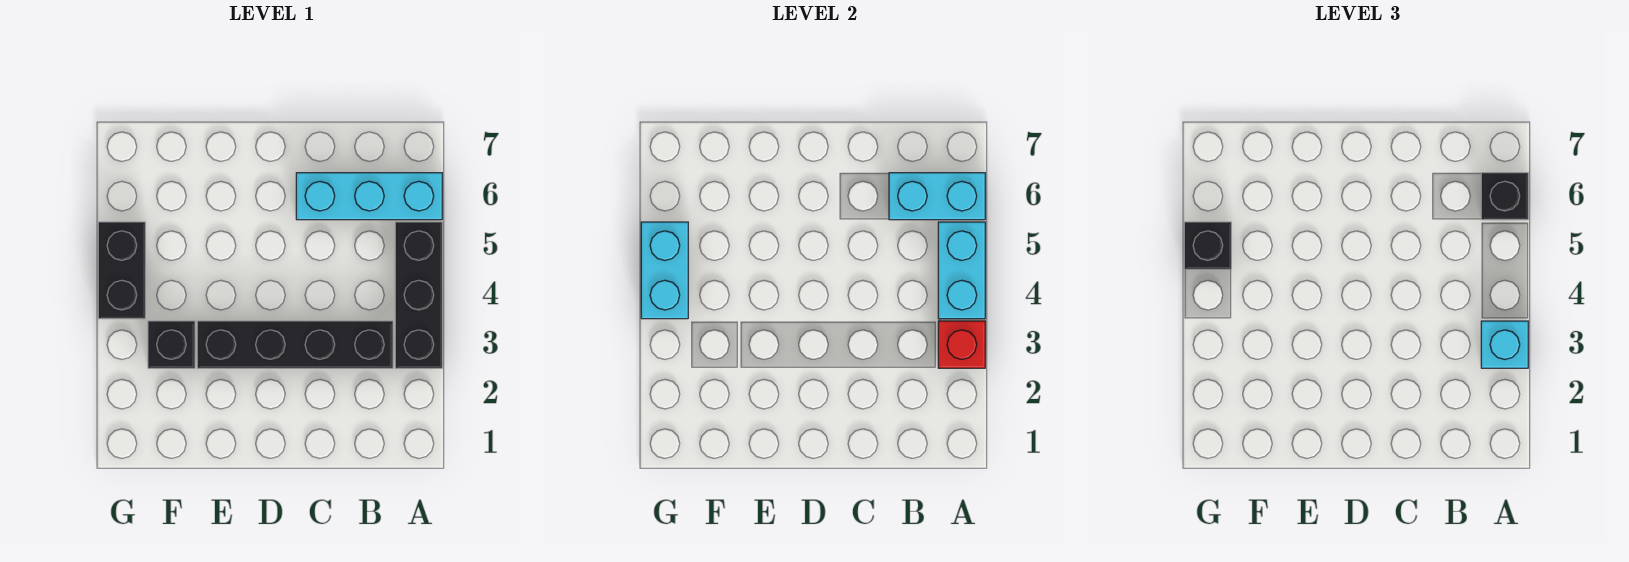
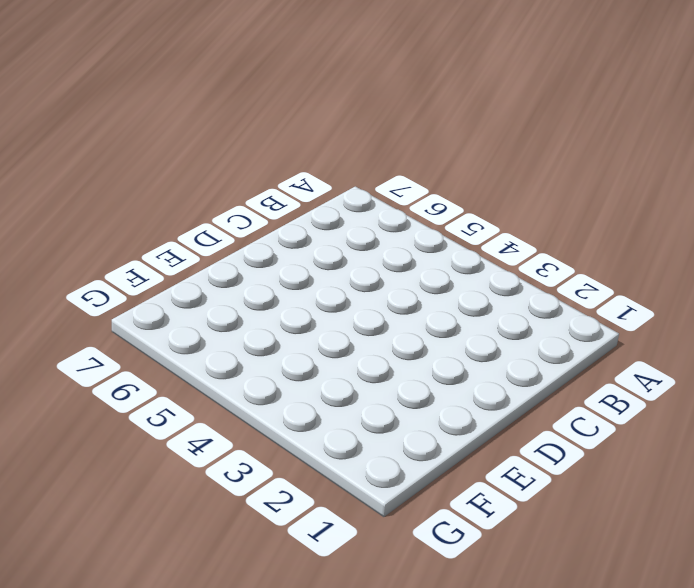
none -> black 1x3 brick [395,222,442,368]
none -> cyan 1x3 brick [296,173,442,220]
none -> black 1x4 brick [197,321,393,368]

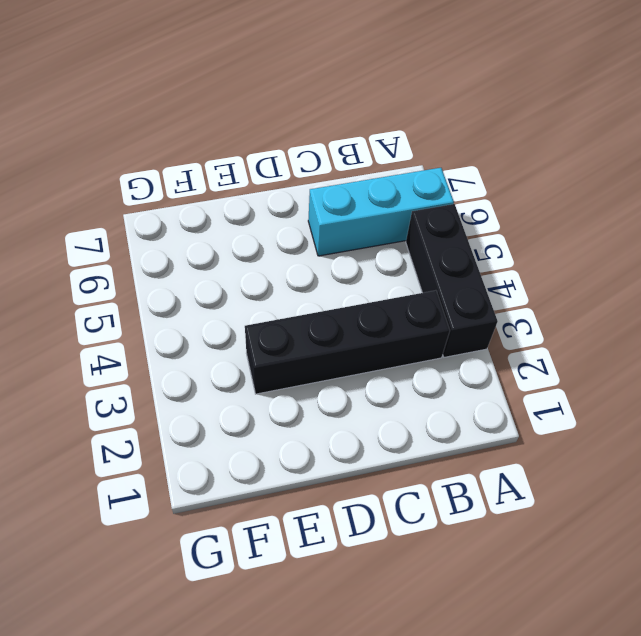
none -> black 1x1 brick [148,321,195,368]
none -> black 1x2 brick [98,222,145,319]
none -> red 1x1 brick [938,321,985,368]

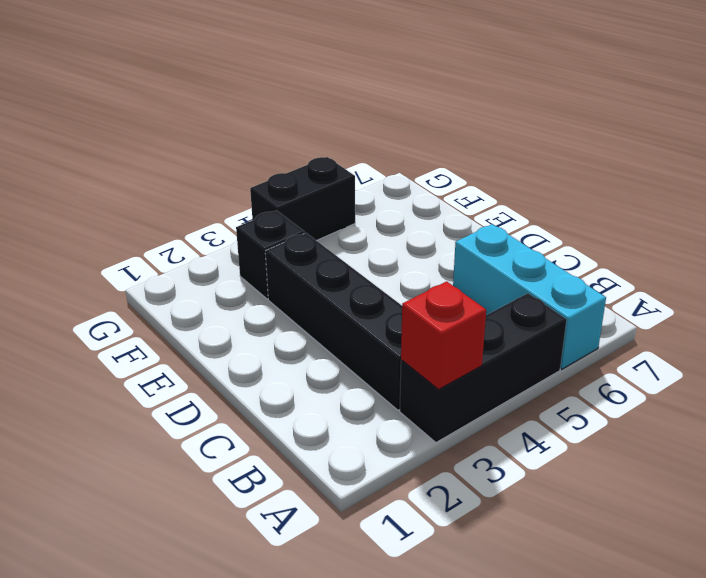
none -> cyan 1x2 brick [938,222,985,319]
none -> cyan 1x2 brick [889,173,985,220]
none -> cyan 1x2 brick [641,222,688,319]

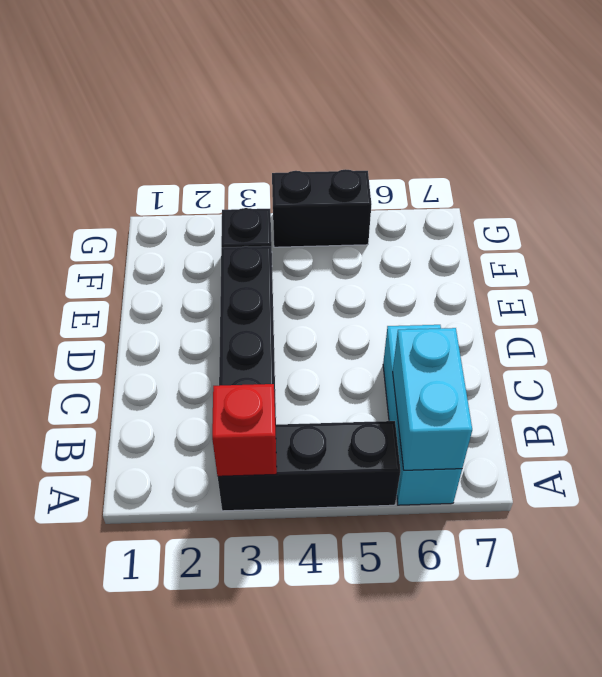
none -> cyan 1x2 brick [938,222,985,319]
none -> cyan 1x2 brick [641,222,688,319]
none -> cyan 1x1 brick [1481,321,1528,368]

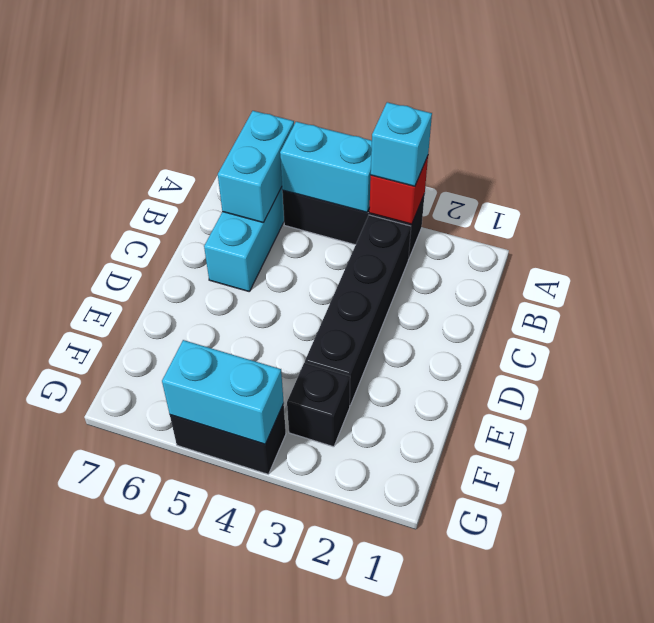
none -> black 1x1 brick [1481,173,1528,220]
none -> black 1x1 brick [1184,222,1231,269]

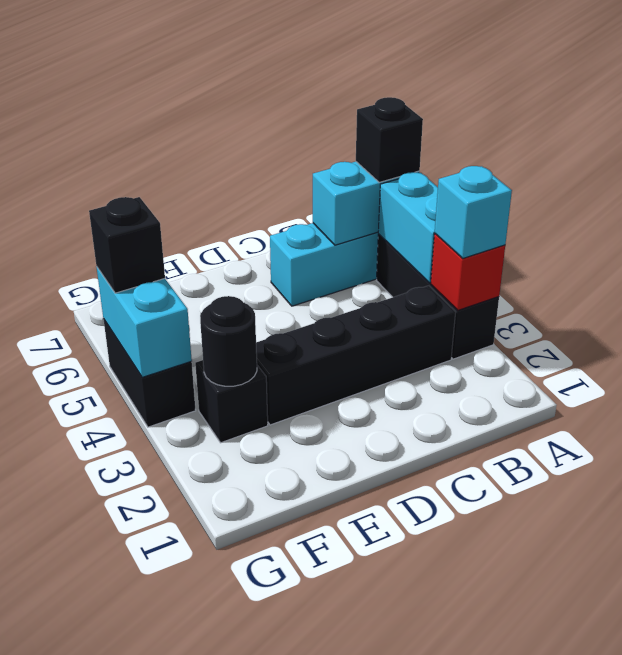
black 1x1 round brick [200,296,257,386] -> none

